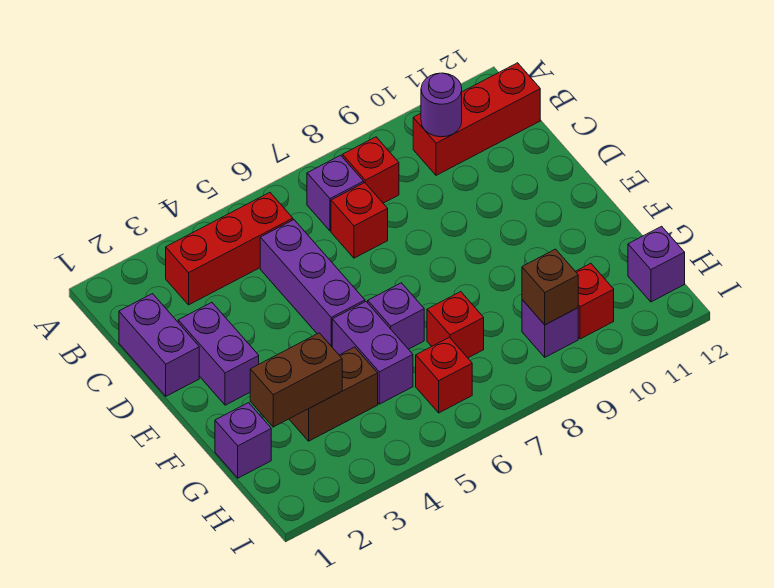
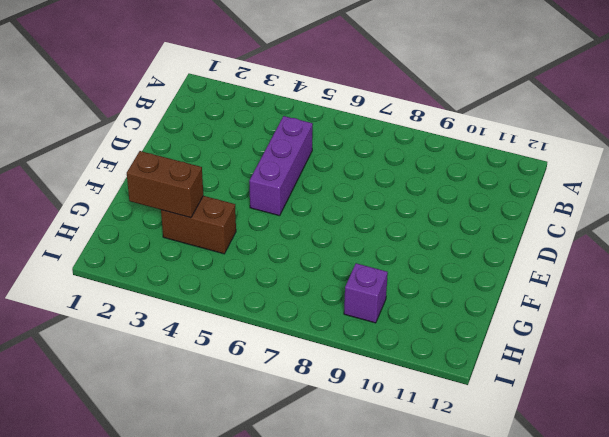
none -> red 1x3 brick [166,193,293,305]
none -> purple 1x1 brick [307,155,364,231]
none -> red 1x1 brick [342,137,399,203]

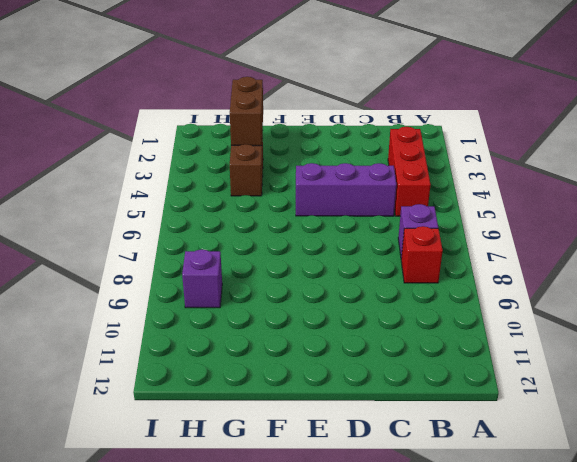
none -> red 1x3 brick [413,63,540,175]
none -> purple 1x2 brick [119,294,199,396]
none -> red 1x1 brick [331,183,388,258]

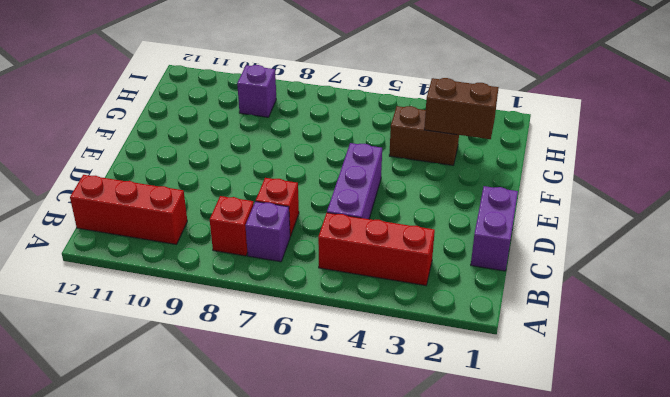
none -> purple 1x2 brick [178,302,259,405]
none -> purple 1x2 brick [332,302,413,404]
none -> purple 1x1 brick [368,283,424,349]

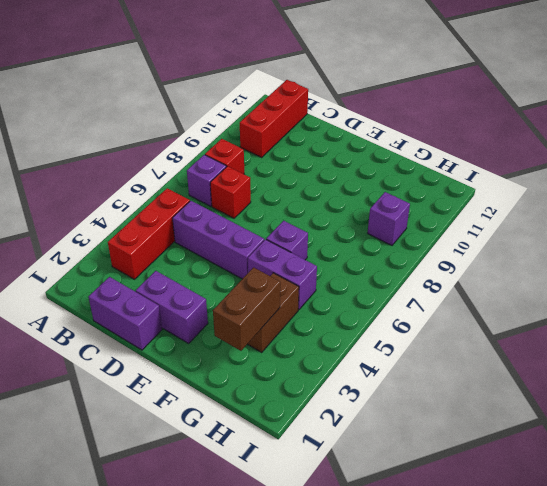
none -> purple 1x1 brick [215,403,271,478]
none -> red 1x1 brick [427,292,484,358]
none -> red 1x1 brick [416,337,472,413]

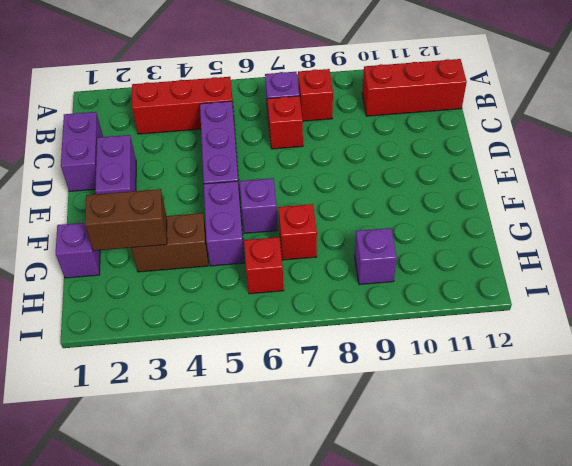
none -> red 1x1 brick [575,263,614,339]
none -> purple 1x1 brick [628,226,685,302]
none -> purple 1x1 round brick [421,73,462,137]

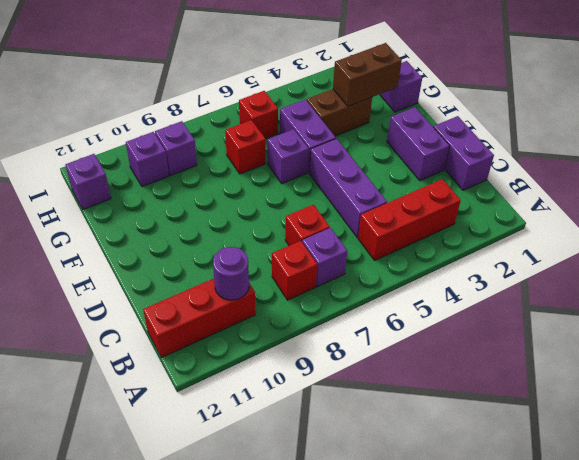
purple 1x1 brick [126,132,169,187] -> red 1x1 brick [575,263,614,339]
none -> brown 1x1 brick [522,249,578,325]

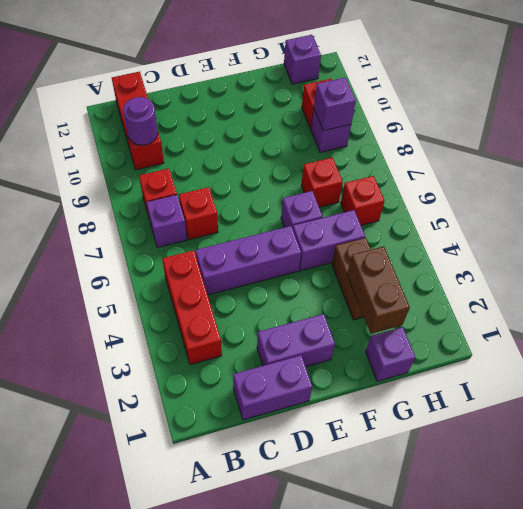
purple 1x1 brick [314,77,356,131] -> brown 1x1 brick [522,249,578,325]

